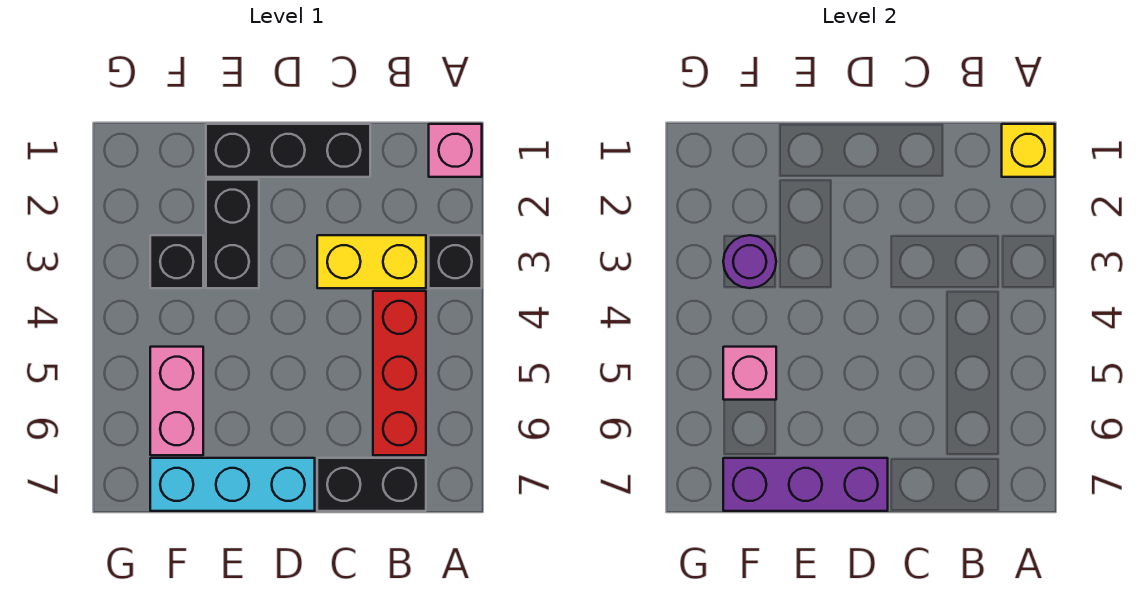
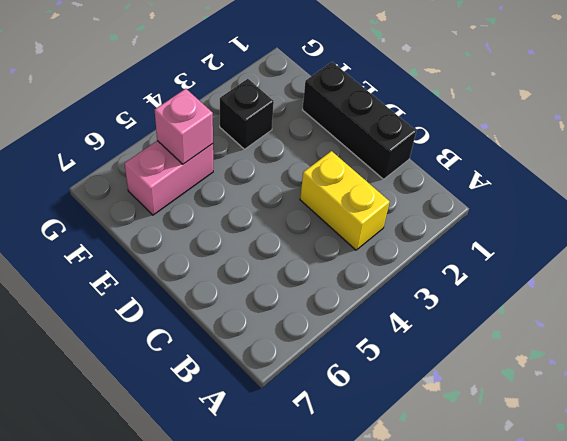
none -> pink 1x1 brick [429,124,482,177]
none -> black 1x1 brick [429,235,482,288]
none -> red 1x3 brick [373,291,426,455]

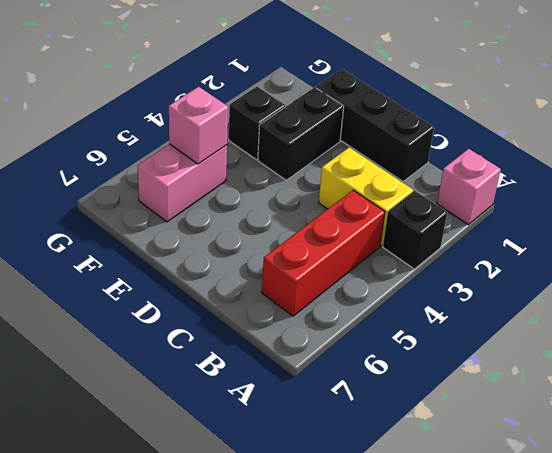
none -> black 1x2 brick [317,458,426,511]
none -> cyan 1x3 brick [150,458,315,511]
none -> yellow 1x1 brick [1002,124,1055,177]

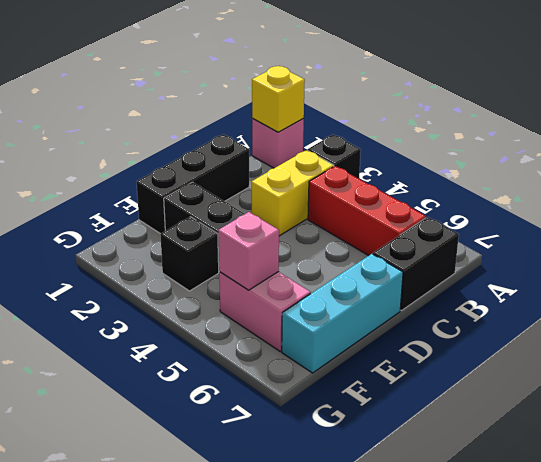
none -> purple 1x3 brick [723,458,888,511]
none -> purple 1x1 round brick [723,235,776,288]

